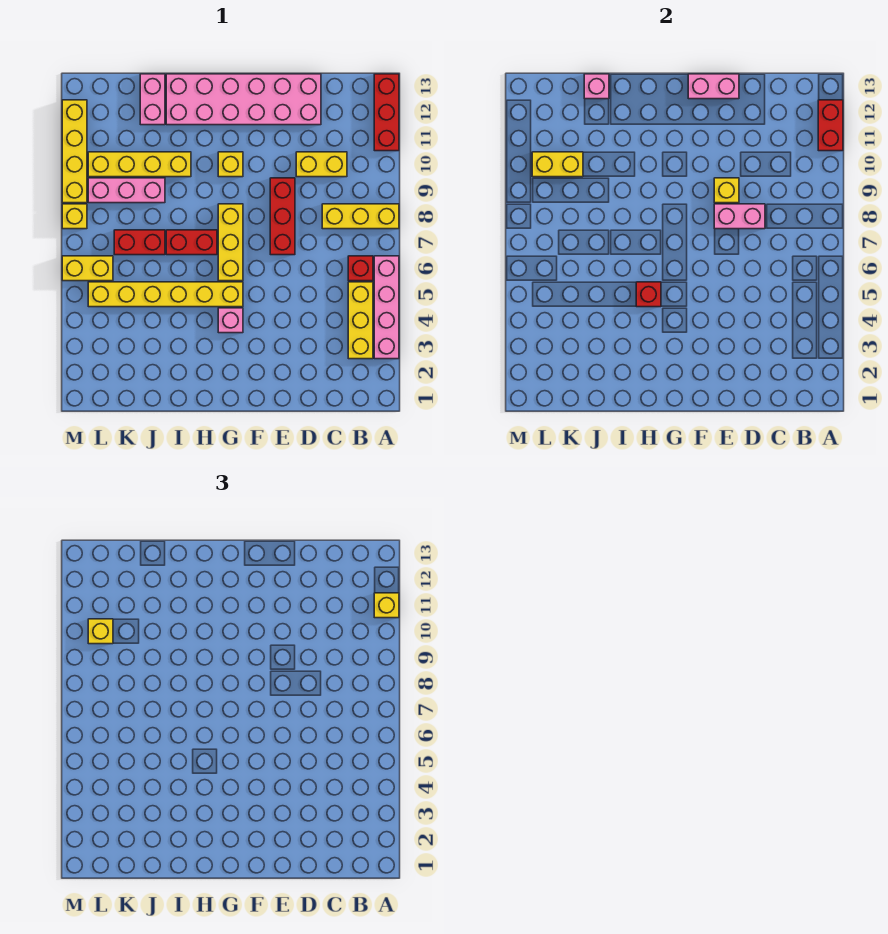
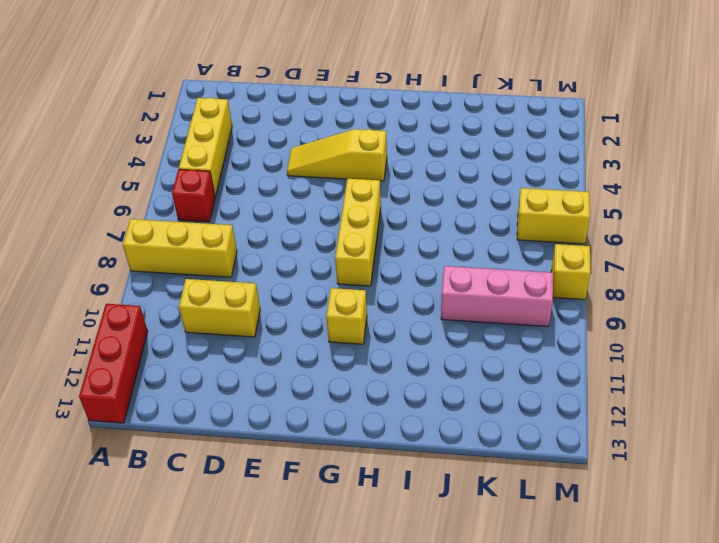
yellow 1x3 slope [287,129,387,181] -> pink 1x1 brick [218,308,243,333]
none -> pink 1x4 brick [374,256,399,359]
none -> pink 2x6 brick [166,74,321,125]
none -> red 1x3 brick [270,178,295,255]

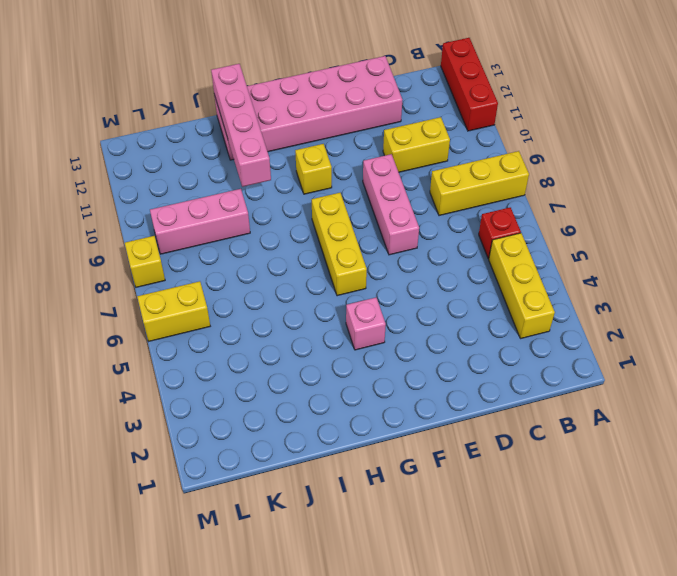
pink 1x3 brick [363,154,419,255] -> red 1x3 brick [270,178,295,255]
pink 1x4 brick [211,64,271,187] -> pink 1x4 brick moved to [374,256,399,359]
none -> yellow 1x6 brick [88,282,243,307]
none -> red 1x2 brick [166,230,217,255]
none -> yellow 1x4 brick [88,152,191,177]

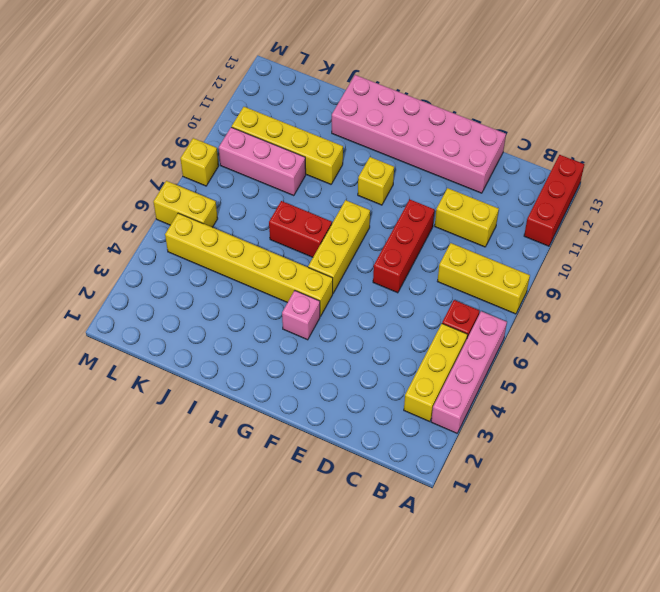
none -> red 1x2 brick [114,230,165,255]
none -> pink 1x2 brick [140,74,165,125]
none -> yellow 1x4 brick [62,100,87,203]

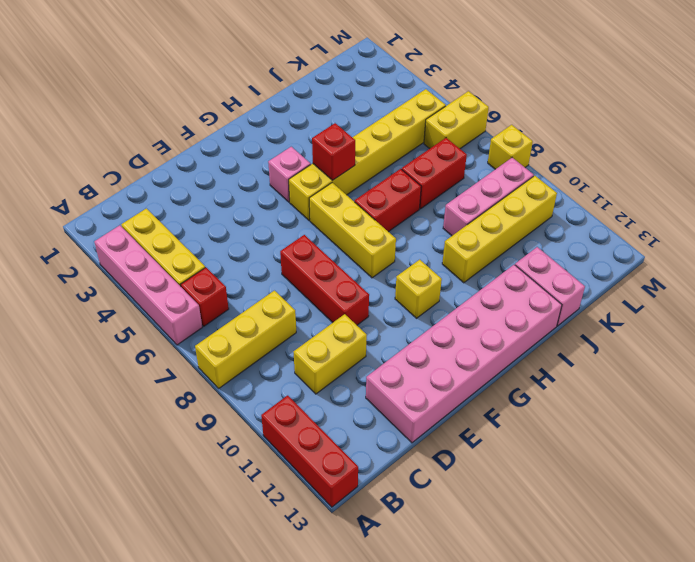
none -> yellow 1x4 brick [62,100,87,203]
none -> red 1x2 brick [818,100,843,151]
none -> pink 1x2 brick [714,204,765,229]

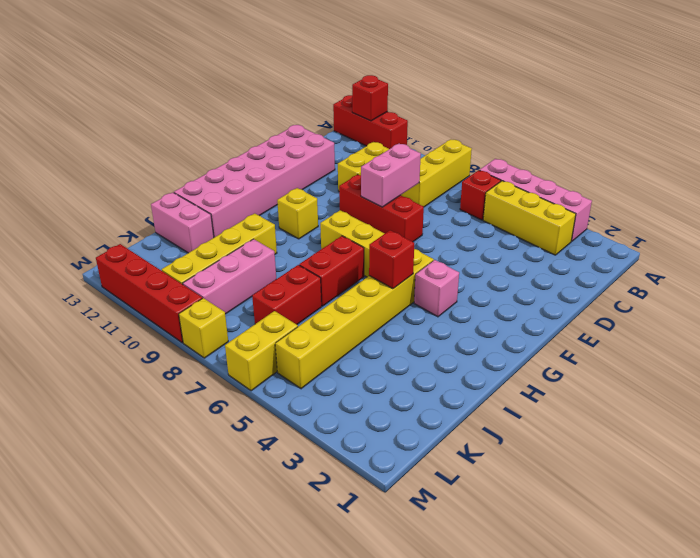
red 1x1 brick [352,75,388,121] -> red 1x2 brick [818,100,843,151]
red 1x4 brick [96,244,202,343] -> yellow 1x4 brick [62,100,87,203]
none -> yellow 1x1 brick [714,178,739,203]
none -> pink 1x2 brick [688,74,739,99]
none -> pink 1x1 brick [584,74,609,99]

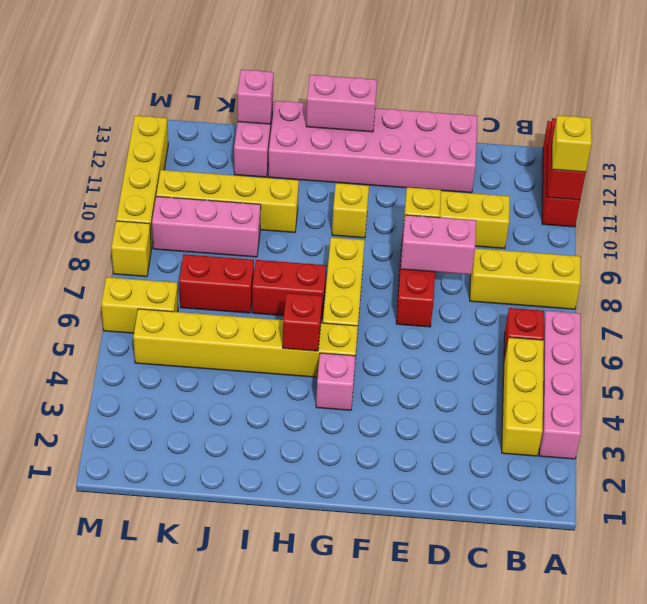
pink 1x2 brick [306,75,377,132] -> pink 1x2 brick moved to [688,74,739,99]
none -> yellow 1x2 brick [532,152,583,177]
none -> yellow 1x1 brick [88,619,113,644]

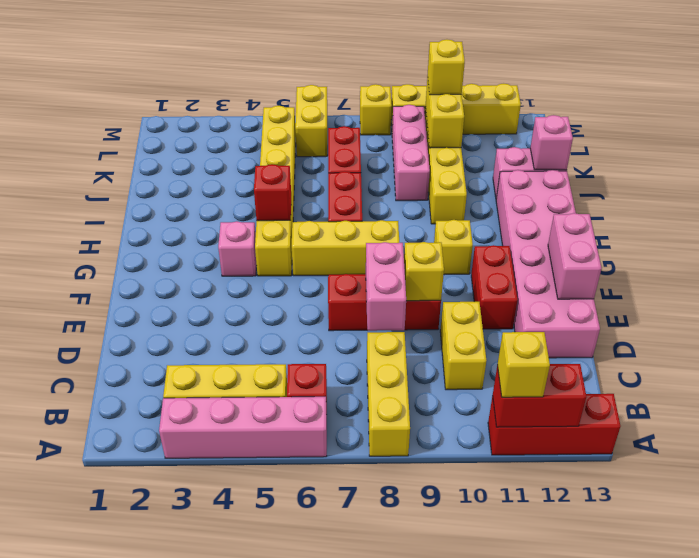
red 1x2 brick [471,245,518,329] -> none

